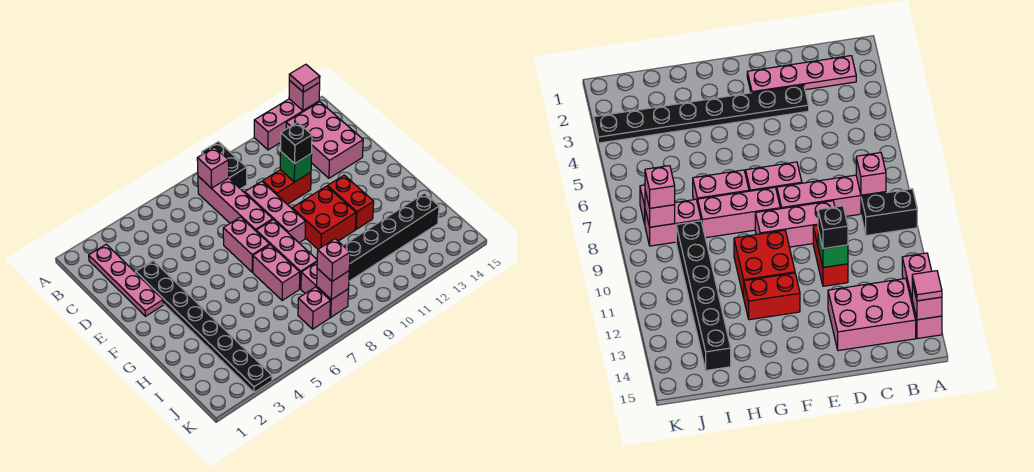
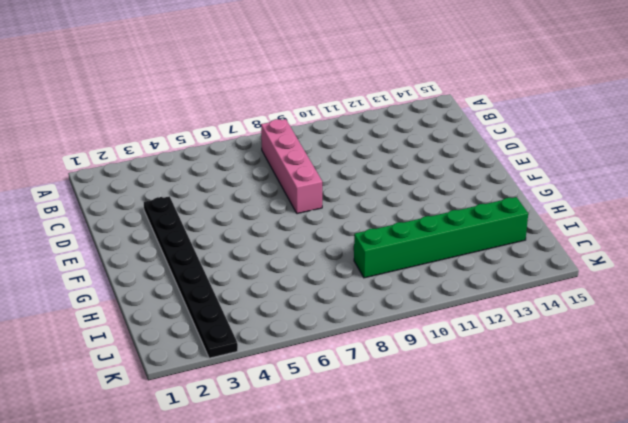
green 1x6 brick [354,197,528,278] -> black 1x6 brick [343,193,439,281]
none -> black 1x2 brick [202,142,247,189]
none -> pink 1x3 brick [254,99,319,150]
none -> pink 1x4 plate [89,244,163,316]

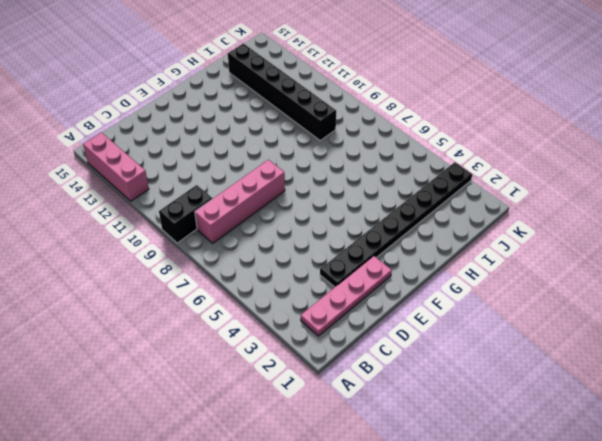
none -> pink 2x3 brick [286,102,363,178]
none -> pink 1x3 brick [245,181,306,243]
none -> red 1x2 brick [263,170,311,204]

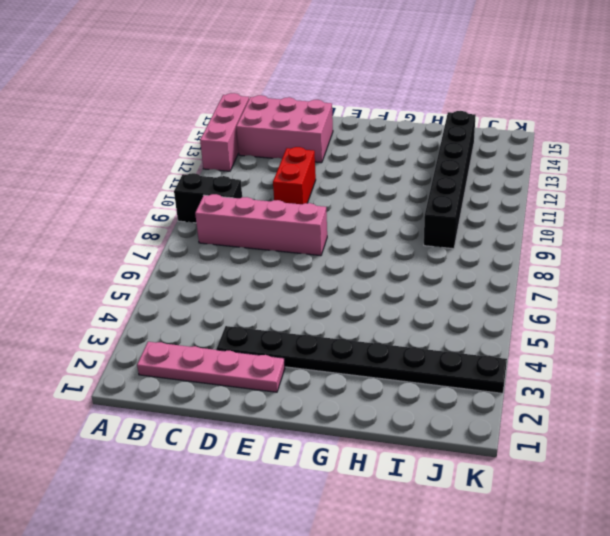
none -> pink 1x3 brick [245,181,306,243]
none -> pink 1x2 brick [223,217,270,272]
none -> pink 1x3 brick [256,220,317,289]

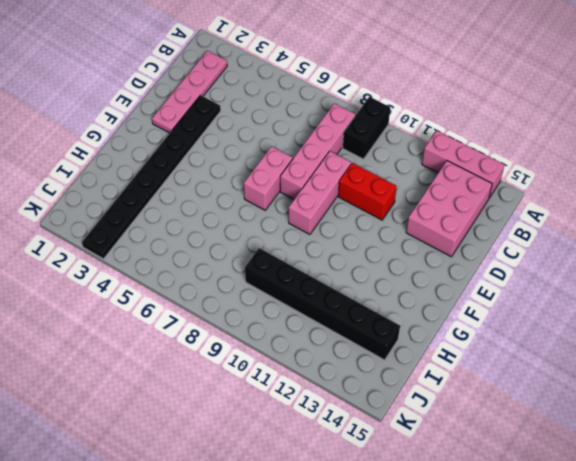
none -> pink 1x3 brick [256,220,317,289]
none -> red 2x2 brick [292,186,356,249]
none -> red 1x2 brick [328,175,374,229]

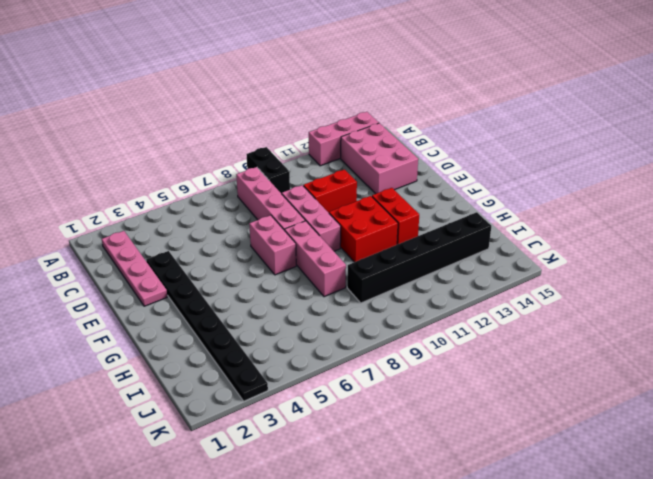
none -> pink 1x2 brick [253,245,300,300]
none -> pink 1x2 brick [301,262,349,317]
none -> pink 1x1 brick [298,287,330,329]

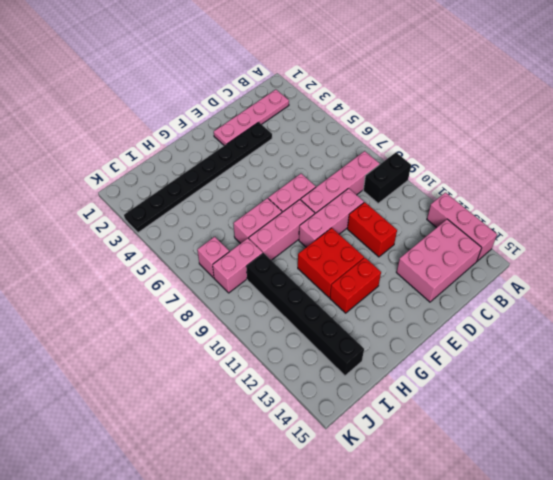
none -> pink 1x1 brick [289,80,320,110]
none -> pink 1x1 brick [197,147,229,188]
none -> green 1x1 brick [280,152,312,182]

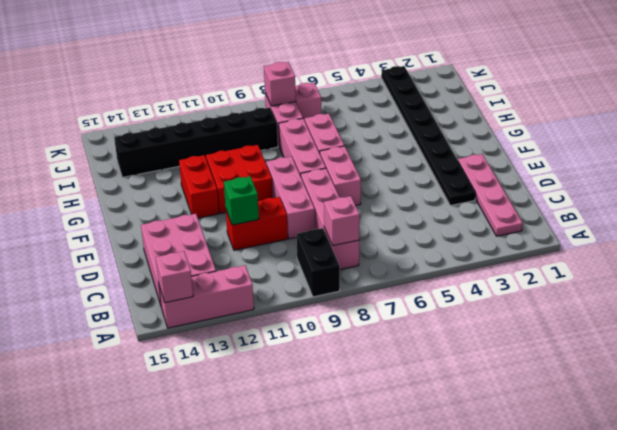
none -> pink 1x1 tile [289,64,320,92]
none -> black 1x1 brick [281,122,312,164]
none -> pink 1x1 brick [317,239,350,281]

